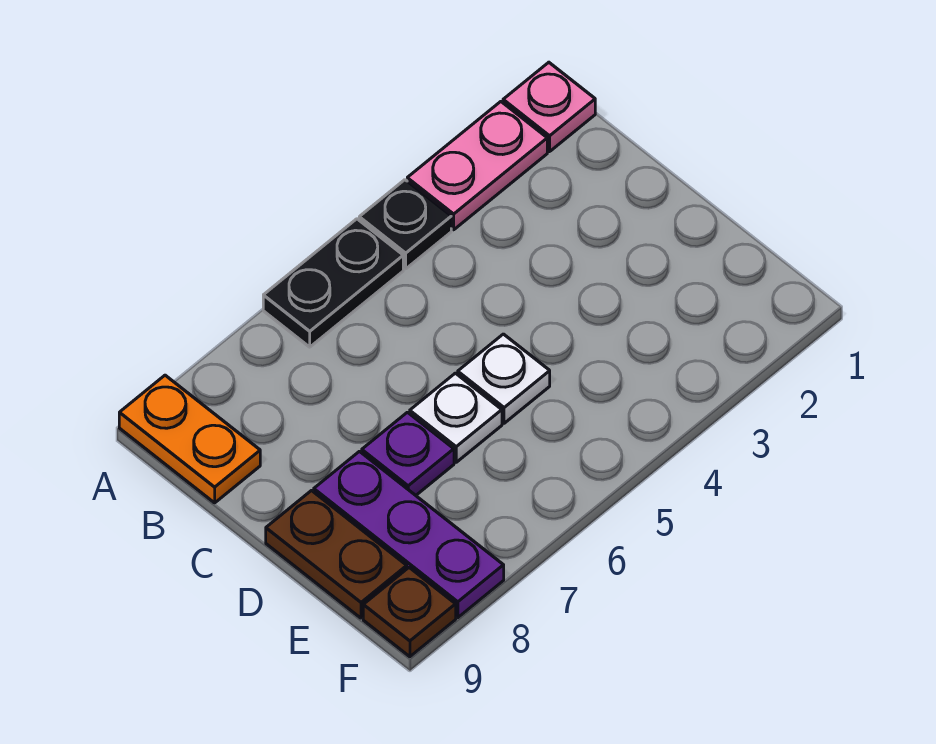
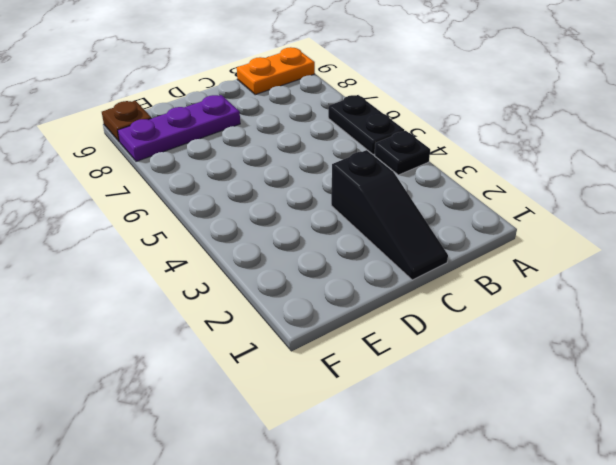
black 1x3 slope [331,150,448,280] -> none
none -> pink 1x1 plate [503,62,595,152]
none -> pink 1x2 plate [407,102,547,230]

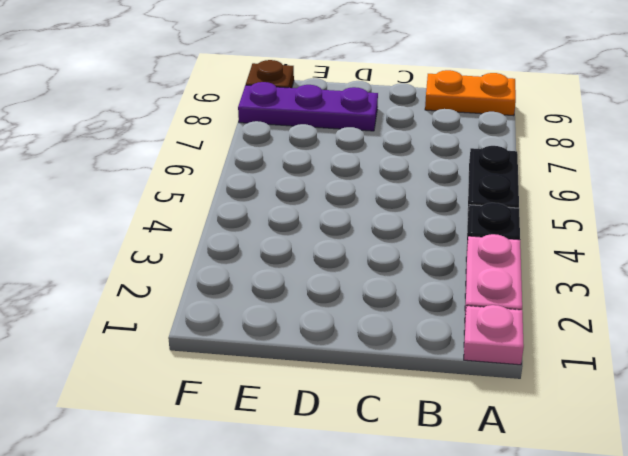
none -> white 1x1 plate [458,334,550,423]
none -> white 1x1 plate [410,373,502,462]

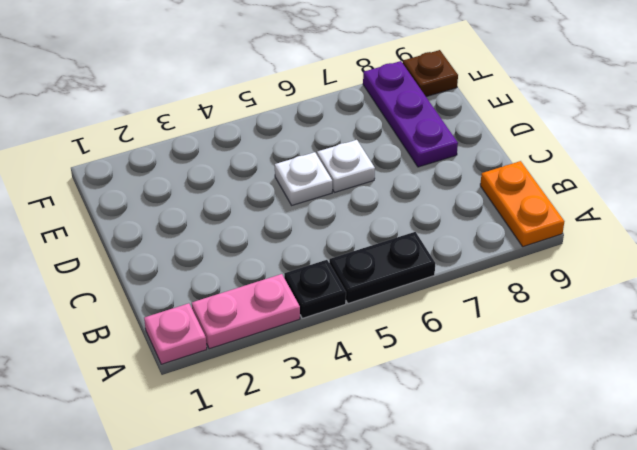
none -> purple 1x1 plate [362,412,454,495]
none -> brown 1x2 plate [266,491,407,618]

